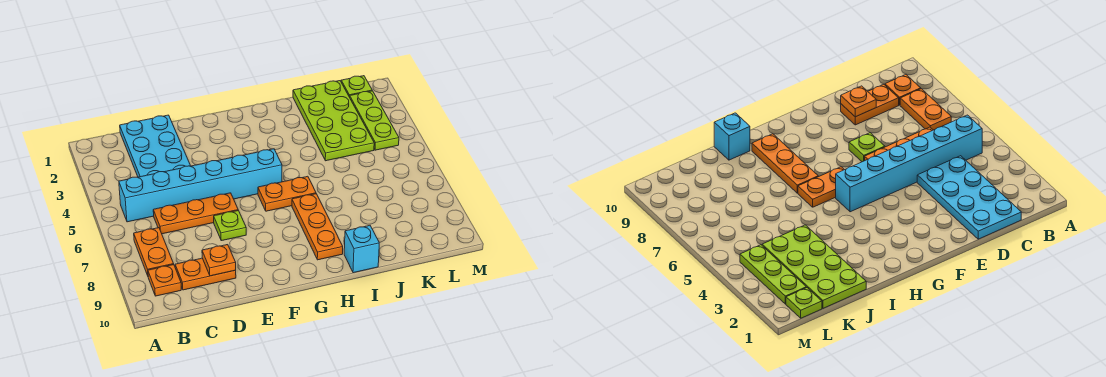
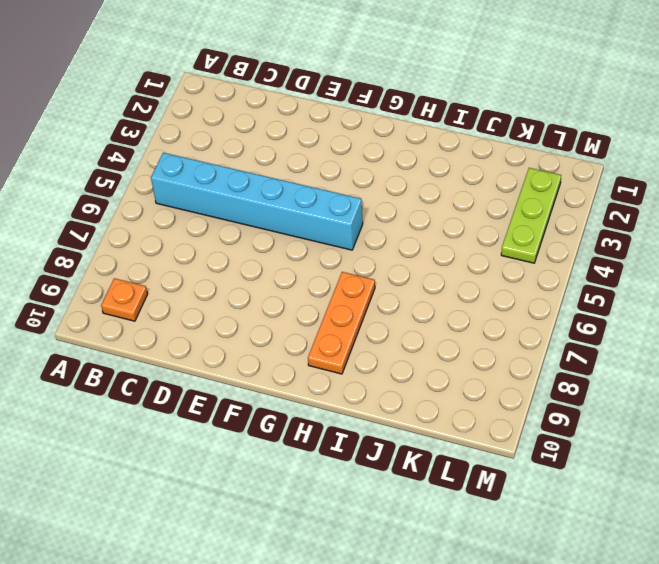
none -> orange 1x2 plate [134,228,174,276]
none -> cyan 2x4 plate [120,115,190,177]
none -> orange 1x3 plate [153,193,238,234]

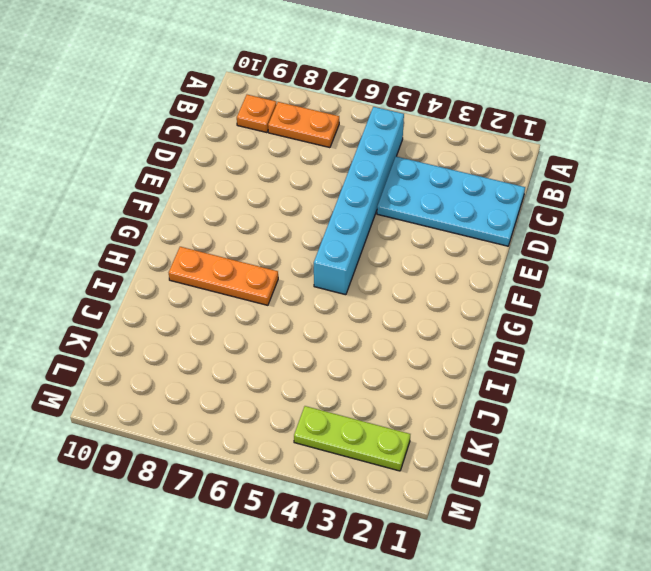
none -> orange 1x3 plate [153,193,238,234]
none -> orange 1x2 plate [175,258,236,290]
none -> lime 1x1 plate [214,211,246,241]

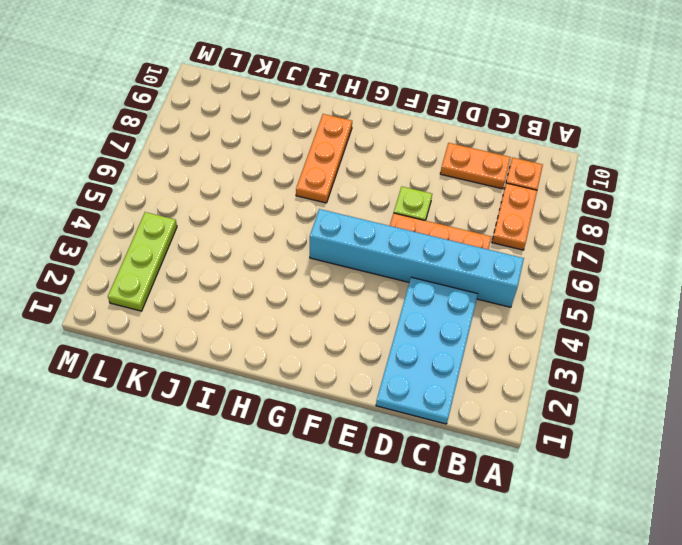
none -> orange 1x2 plate [258,176,316,211]
none -> cyan 1x1 brick [344,226,379,273]
none -> lime 2x4 plate [293,81,374,161]

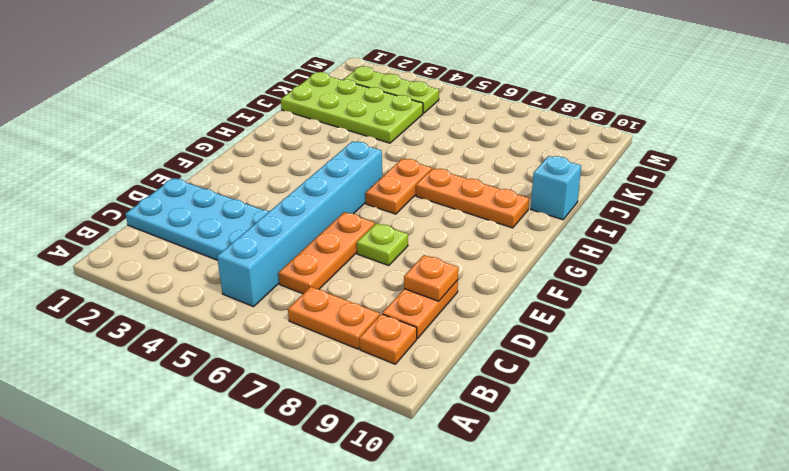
none -> lime 1x1 plate [341,76,372,97]

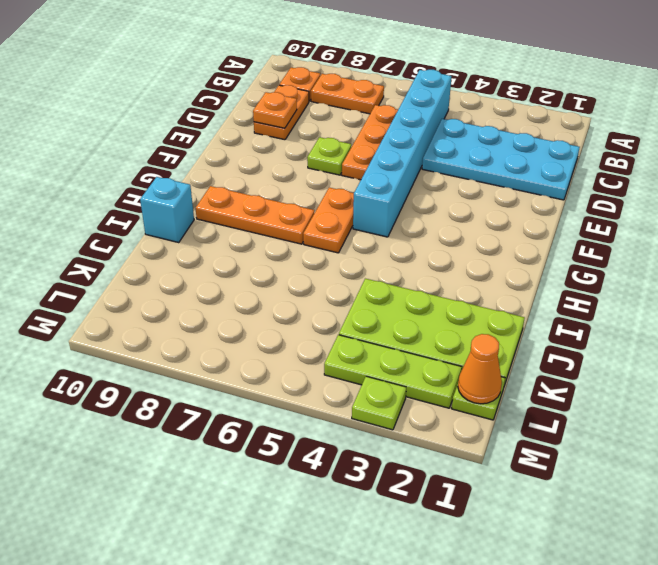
orange 1x1 cone [458,334,502,404] -> none
lime 1x1 plate [352,376,406,430] -> none

